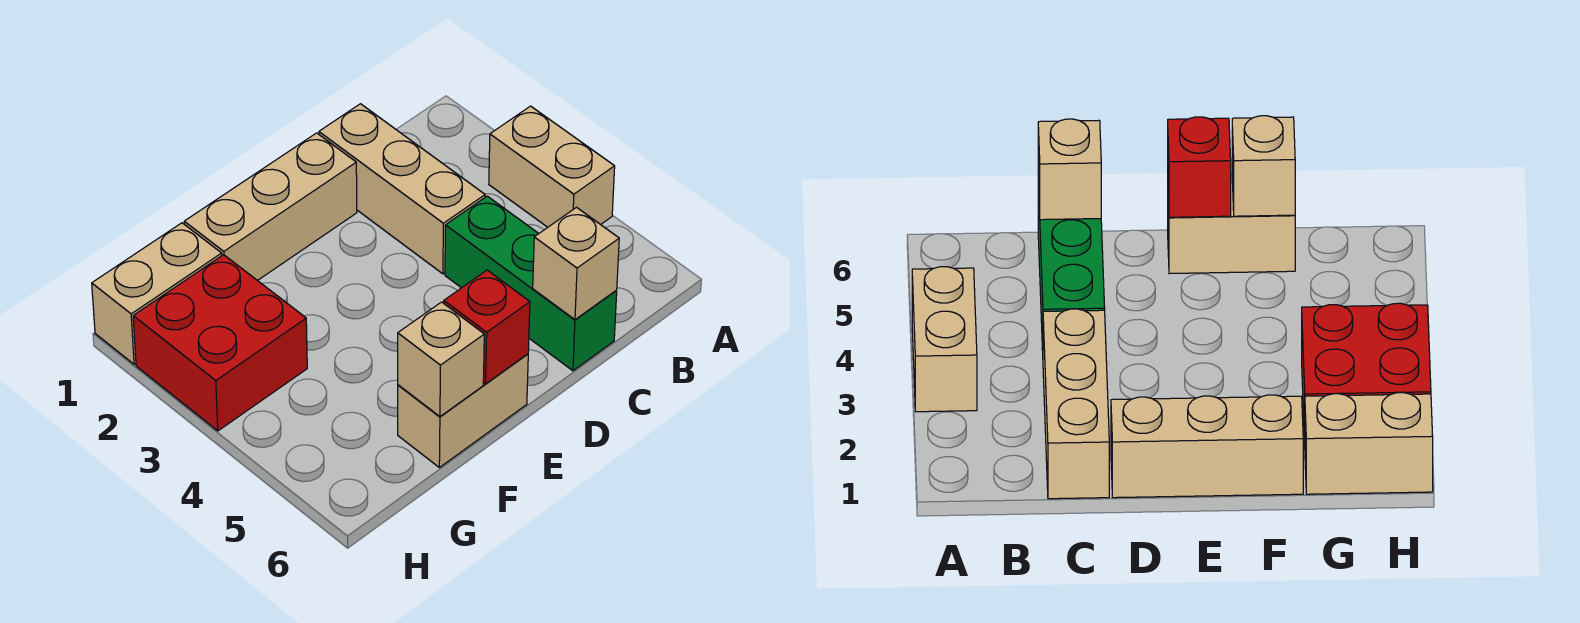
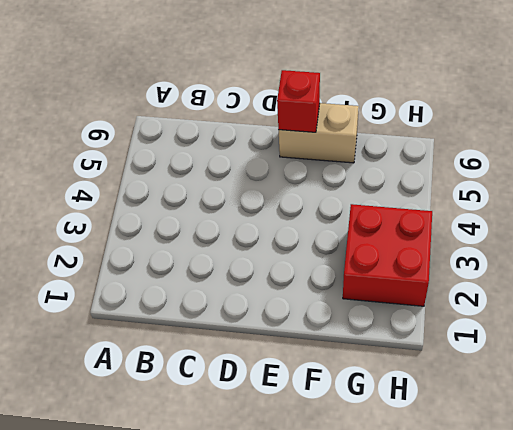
none -> tan 1x2 brick [489,106,615,227]
none -> tan 1x3 brick [319,104,485,274]

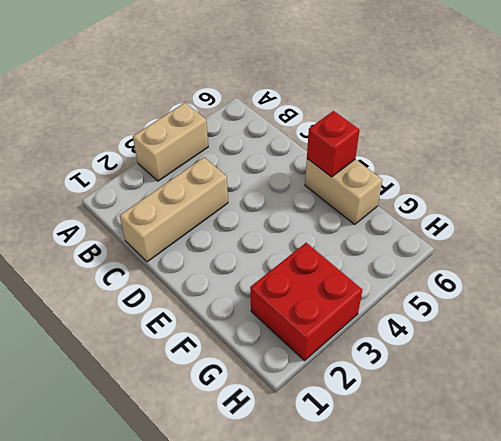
none -> green 1x3 brick [445,196,617,371]
none -> tan 1x3 brick [184,133,357,281]

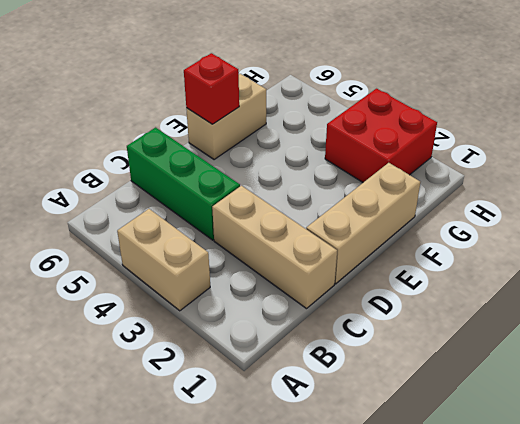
none -> tan 1x2 brick [92,223,222,364]
none -> tan 1x1 brick [533,207,619,320]

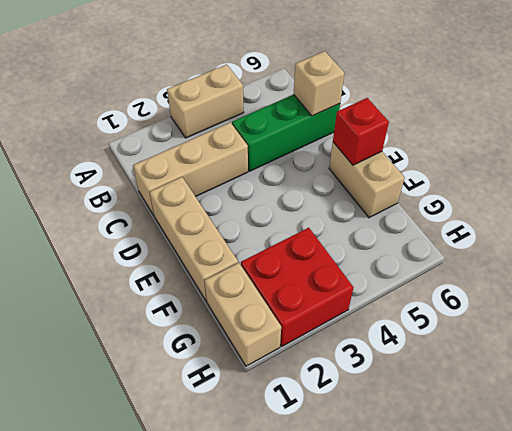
none -> tan 1x1 brick [398,302,484,417]

